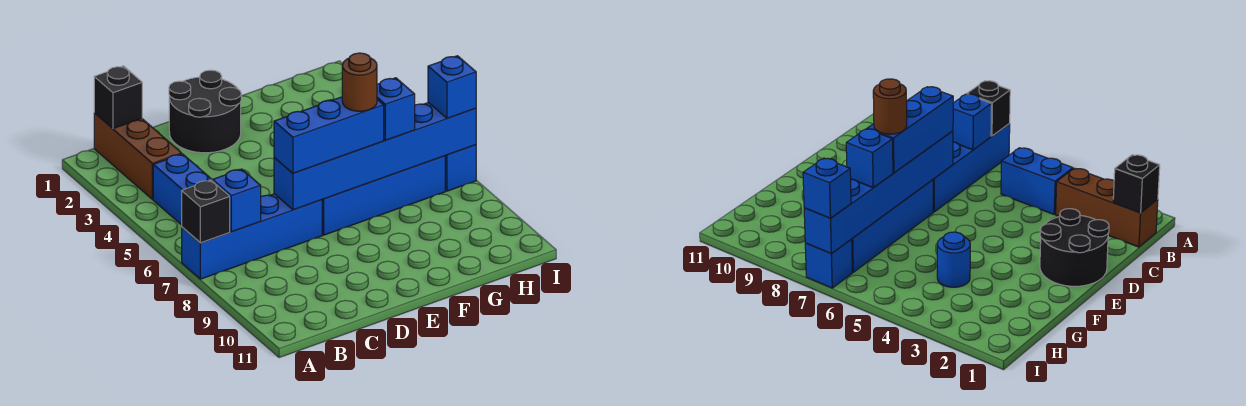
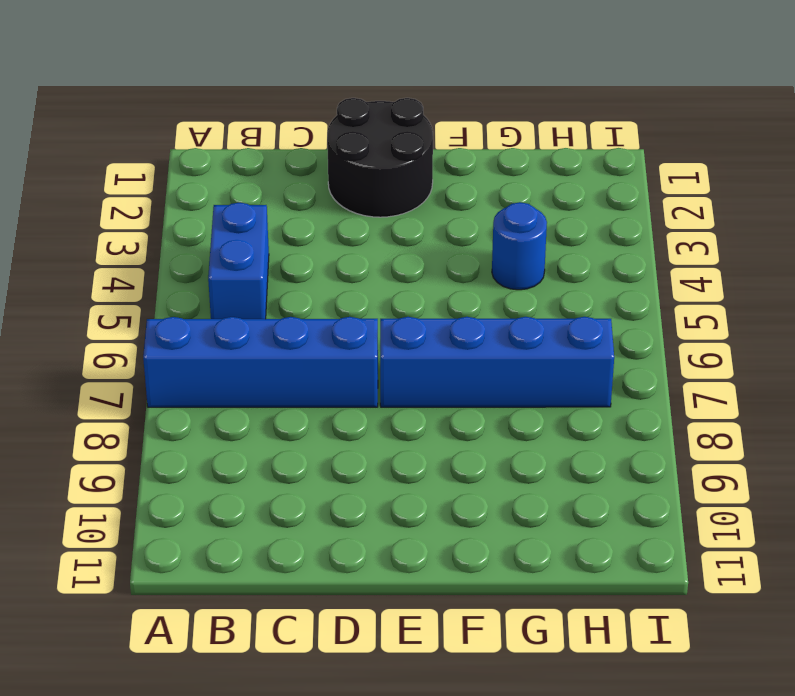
none -> brown 1x3 brick [94,113,182,199]
none -> blue 1x1 brick [445,145,476,191]
none -> black 1x1 brick [182,180,230,243]

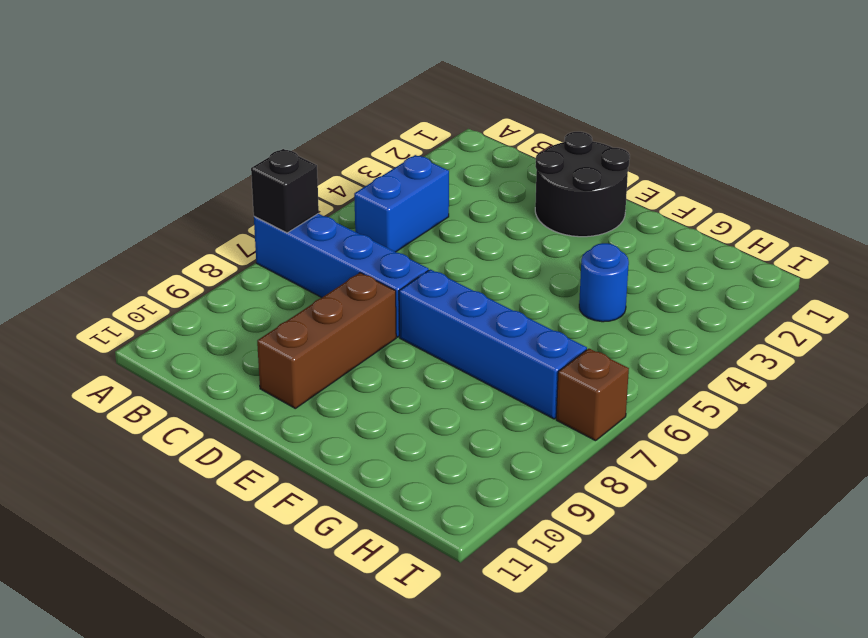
brown 1x3 brick [257,273,396,408] -> brown 1x3 brick moved to [94,113,182,199]
brown 1x1 brick [556,349,629,441] -> blue 1x1 brick [445,145,476,191]
none -> black 1x1 brick [94,66,142,129]
none -> blue 1x1 brick [212,169,261,232]
none -> blue 1x6 brick [274,102,476,210]

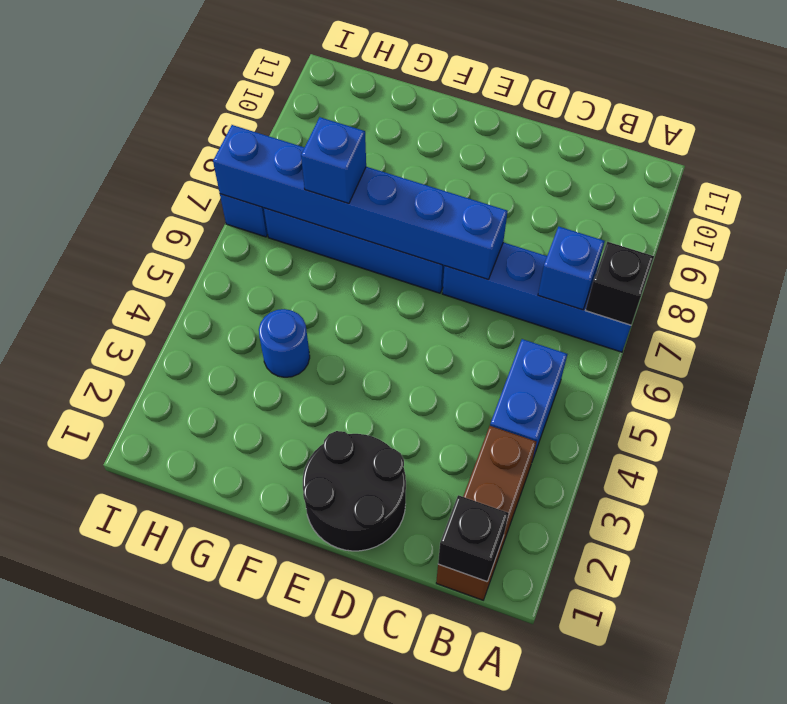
none -> blue 1x3 brick [274,97,384,173]
none -> blue 1x1 brick [428,56,476,118]
none -> brown 1x1 round brick [342,53,377,111]

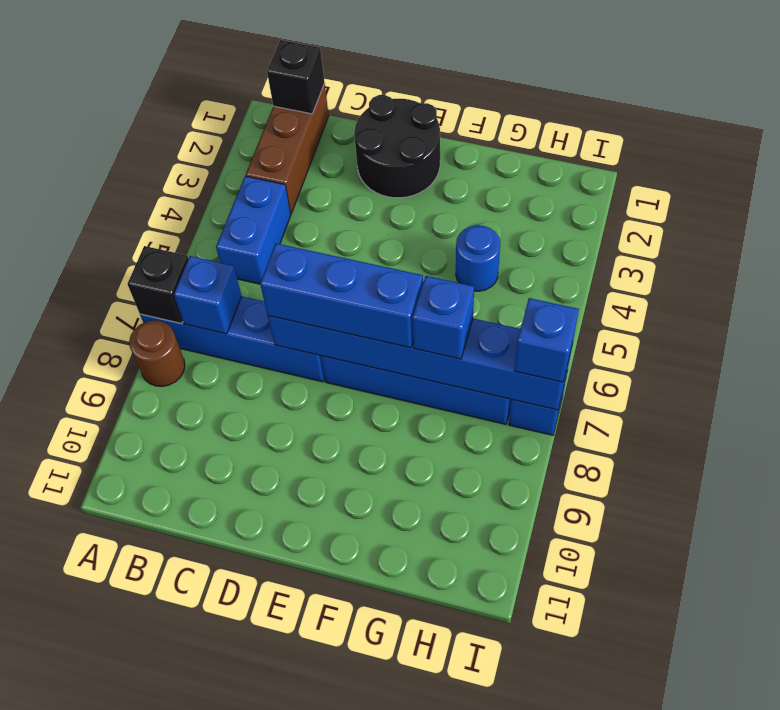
brown 1x1 round brick [129,320,185,386] -> brown 1x1 round brick moved to [342,53,377,111]

